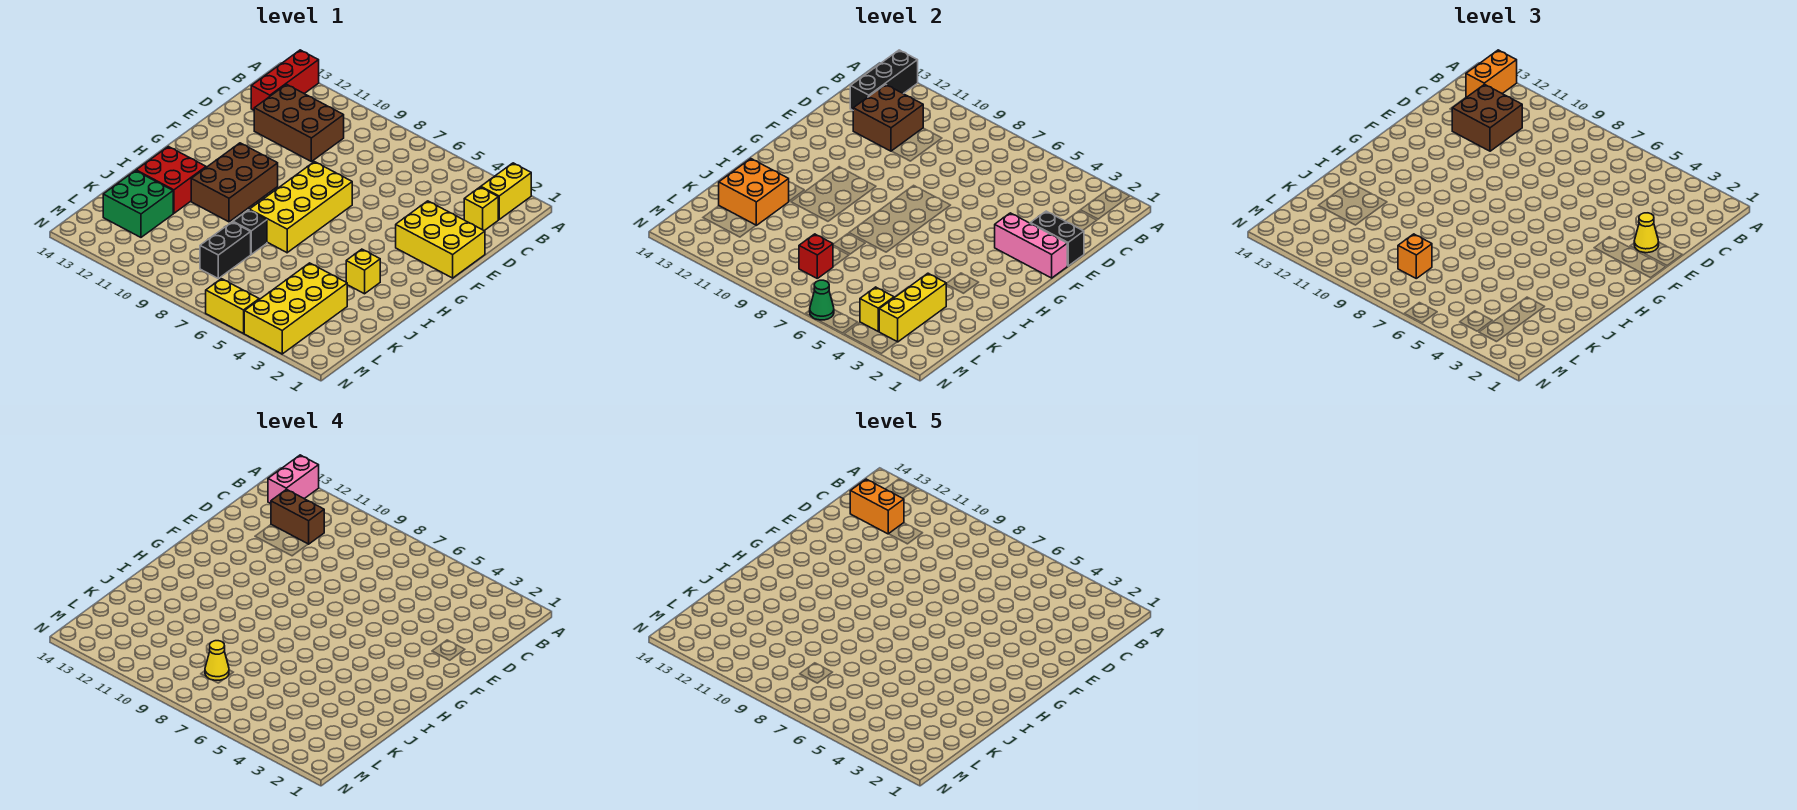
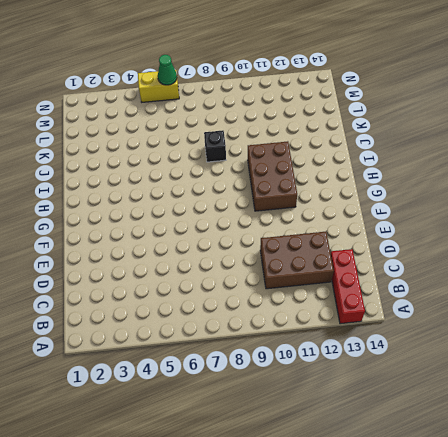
none -> yellow 1x2 brick [481,163,531,219]
none -> yellow 1x1 brick [464,187,498,231]
none -> yellow 2x3 brick [396,201,485,278]
none -> yellow 2x4 brick [249,162,352,253]

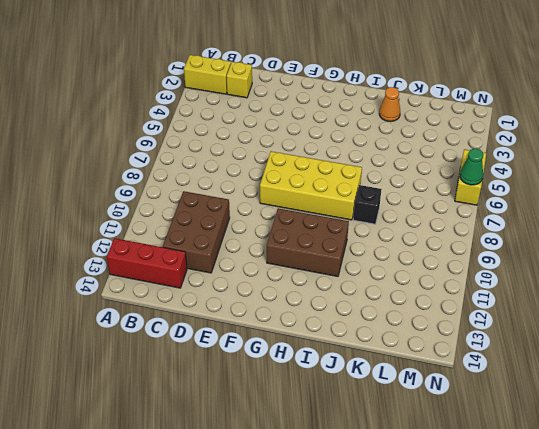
orange 1x1 cone [379,87,400,122] -> none
none -> yellow 2x3 brick [396,201,485,278]
none -> yellow 1x1 brick [346,249,380,294]
none -> red 2x2 brick [136,147,206,213]
none -> yellow 2x4 brick [244,263,347,354]

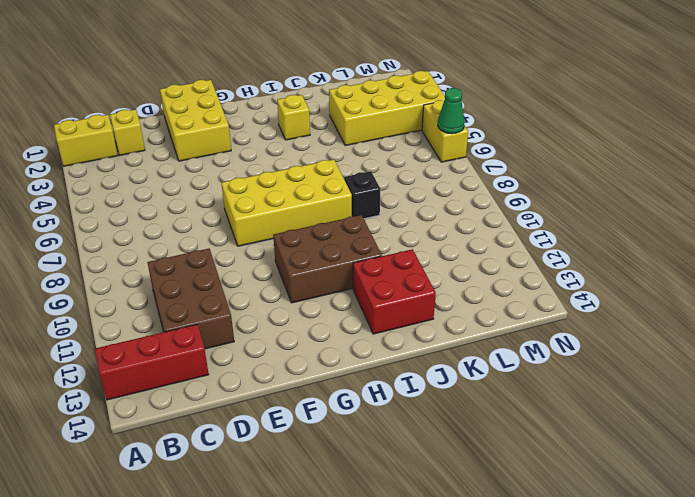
none -> black 1x2 brick [200,222,251,278]
none -> green 2x2 brick [103,171,173,237]
none -> black 1x3 brick [850,50,918,110]
none -> brown 2x2 brick [853,84,923,151]

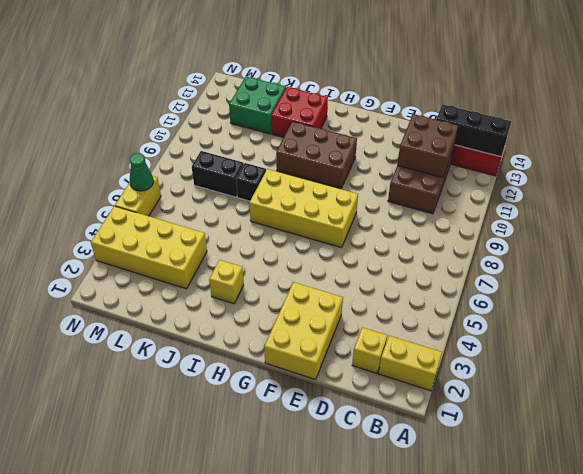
none -> black 1x2 brick [1030,211,1084,266]
none -> pink 1x3 brick [995,213,1067,278]
none -> orange 2x2 brick [719,159,789,225]
none -> yellow 1x3 brick [879,273,947,342]

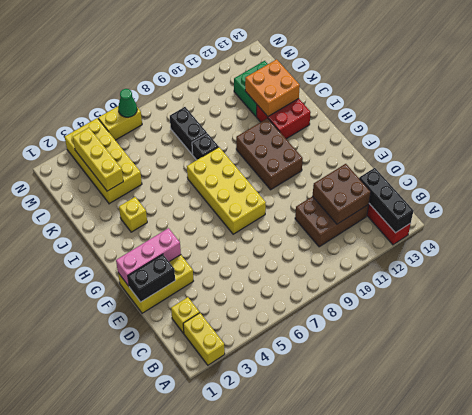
none -> red 1x1 brick [799,234,833,278]
none -> yellow 1x1 brick [860,287,894,331]
none -> orange 1x2 brick [1466,50,1517,97]
none -> brown 2x2 brick [1452,84,1522,151]

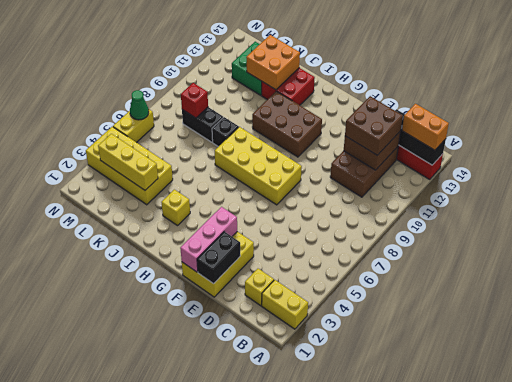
none -> yellow 1x1 brick [860,287,894,331]
none -> yellow 1x1 cone [1634,213,1659,253]
none -> orange 1x1 brick [1398,234,1432,278]
none -> pink 1x2 brick [268,455,319,503]

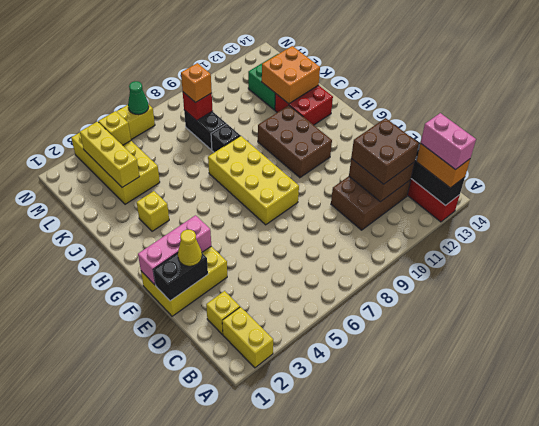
none -> brown 1x2 brick [271,489,324,544]
none -> yellow 1x1 cone [205,641,229,680]
none -> orange 1x2 brick [850,479,904,534]

